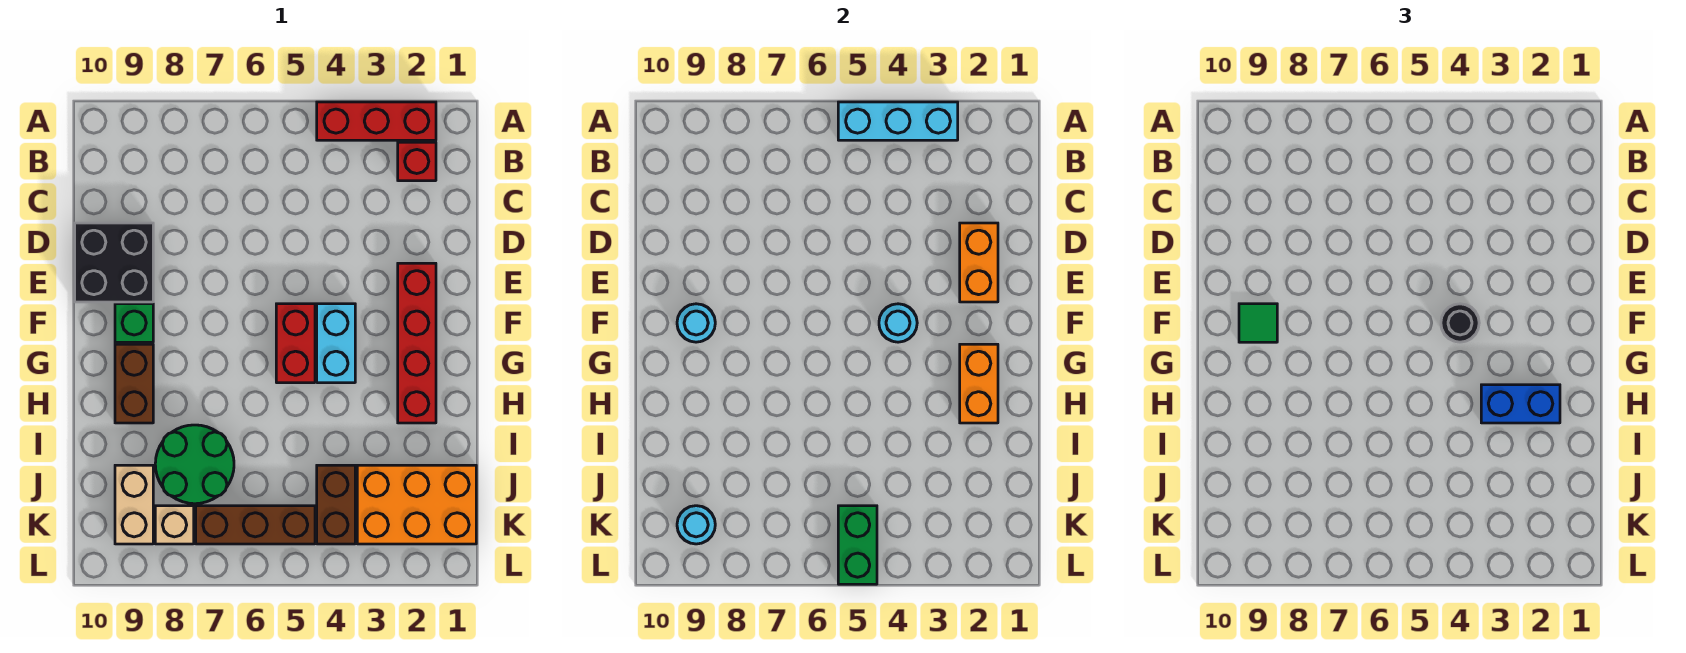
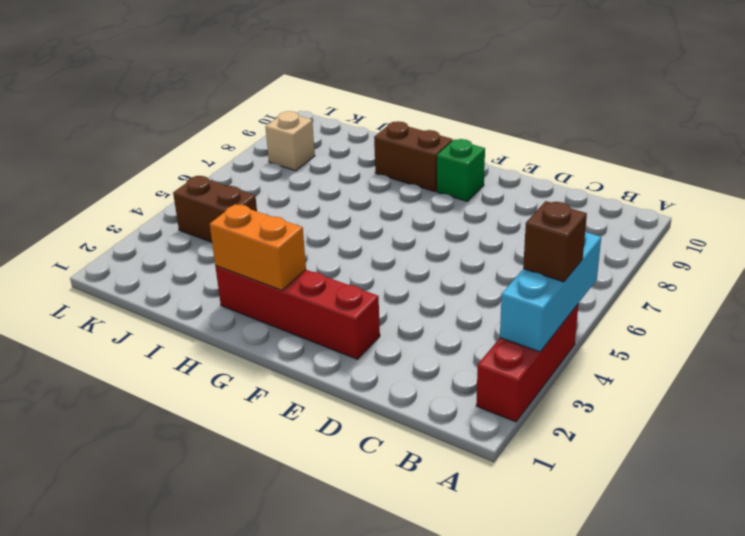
brown 1x1 brick [523,201,587,282] -> none
none -> red 1x1 brick [398,142,436,181]
none -> black 2x2 brick [75,223,153,302]
none -> cyan 1x2 brick [317,304,355,383]

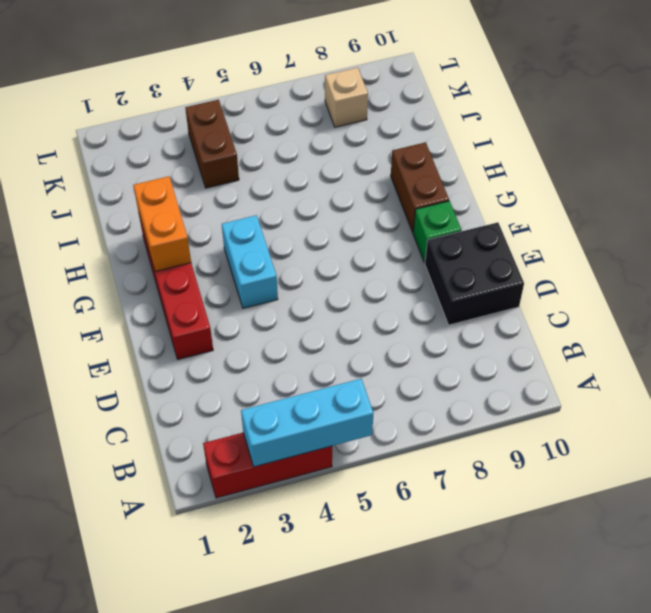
none -> red 1x1 brick [398,142,436,181]
none -> red 1x2 brick [276,304,315,383]
none -> green 2x2 round brick [155,425,234,504]

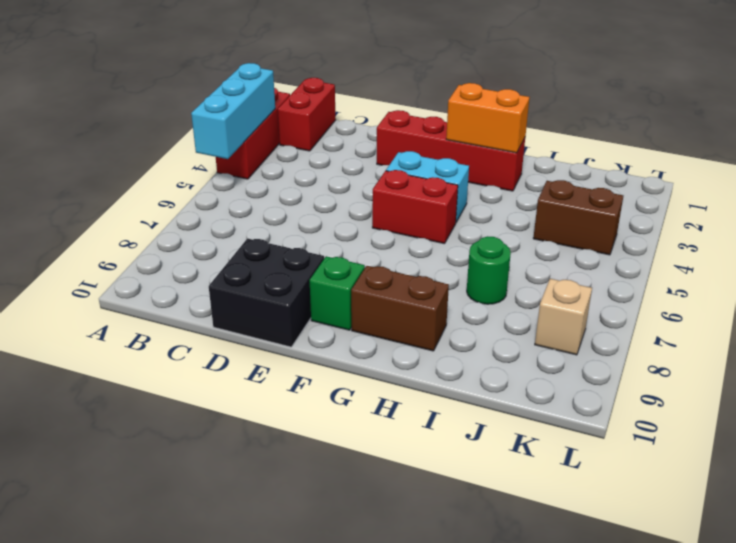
red 1x2 brick [278,78,336,151] -> red 1x1 brick [398,142,436,181]
green 1x1 round brick [467,236,511,304] -> green 2x2 round brick [155,425,234,504]
none -> orange 2x3 brick [357,465,476,544]
none -> tan 1x2 brick [115,465,153,544]
none -> brown 1x3 brick [196,506,315,544]

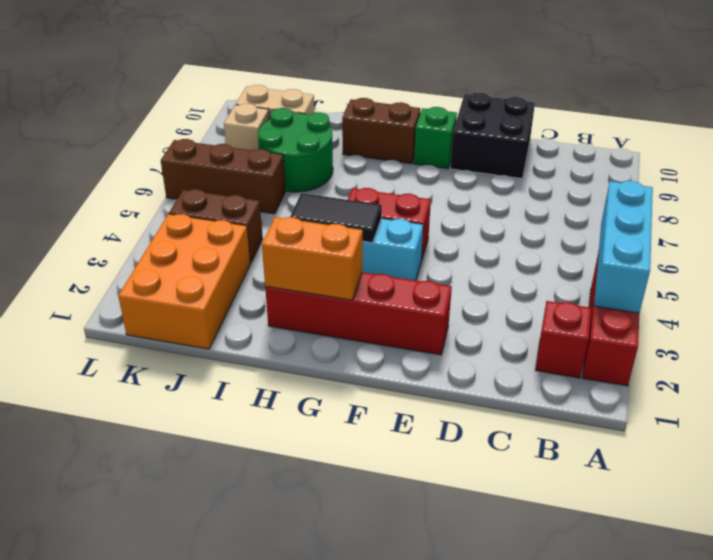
black 1x2 tile [290,193,382,243] -> none
brown 1x3 brick [161,139,285,214] -> brown 1x3 brick turned to [196,506,315,544]
none -> orange 1x2 brick [960,223,998,302]
none -> cyan 1x1 round brick [879,304,917,342]
none -> cyan 1x1 round brick [677,304,715,342]

